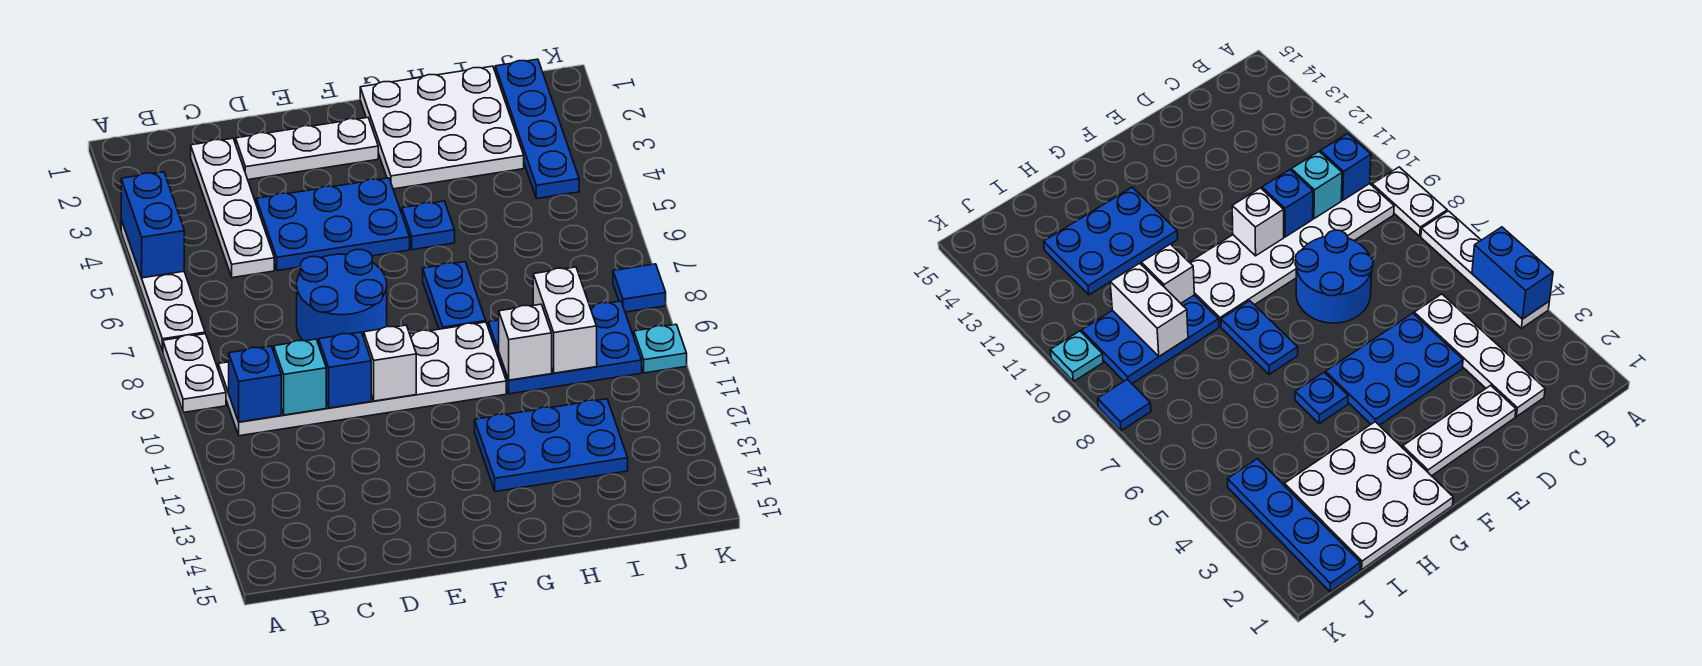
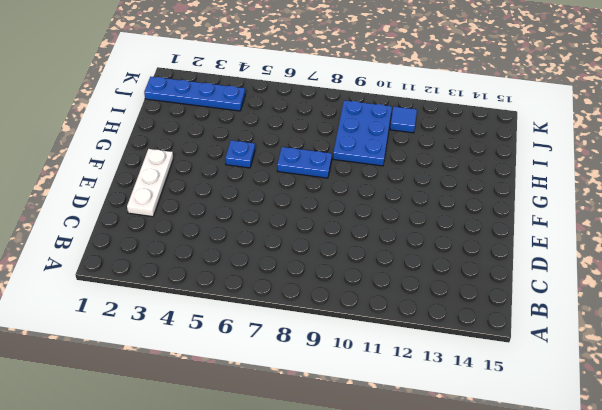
blue 1x1 tile [390,107,417,133] -> blue 1x1 tile moved to [613,264,666,312]
none -> white 1x4 plate [121,220,205,352]
none -> white 1x2 plate [163,334,226,413]
none -> white 2x6 plate [218,322,506,436]

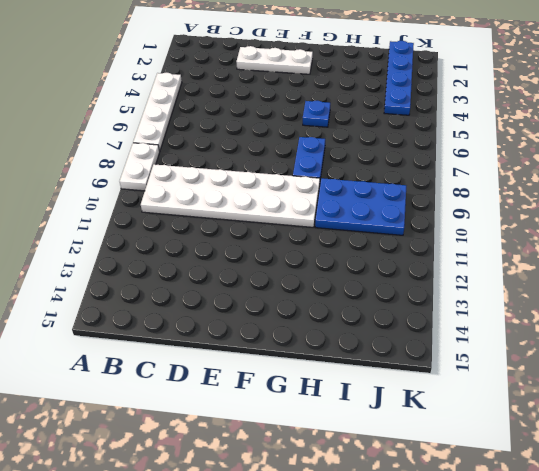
none -> white 1x4 plate [191,138,274,278]
none -> blue 2x3 plate [256,178,410,271]
none -> blue 2x2 round brick [297,250,387,344]

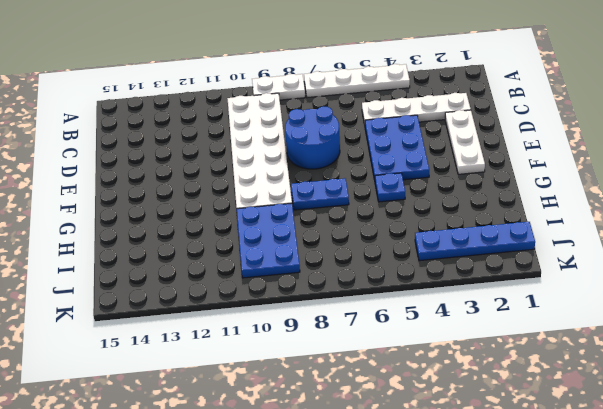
none -> white 3x3 plate [360,66,524,189]
none -> blue 2x3 plate [475,399,628,492]
none -> blue 1x1 tile [613,264,666,312]

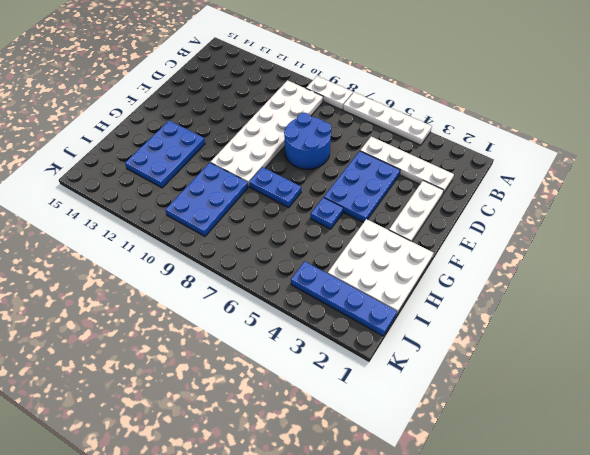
none -> blue 1x1 tile [613,264,666,312]
none -> cyan 1x1 plate [634,325,687,373]
none -> blue 1x2 brick [121,172,184,278]

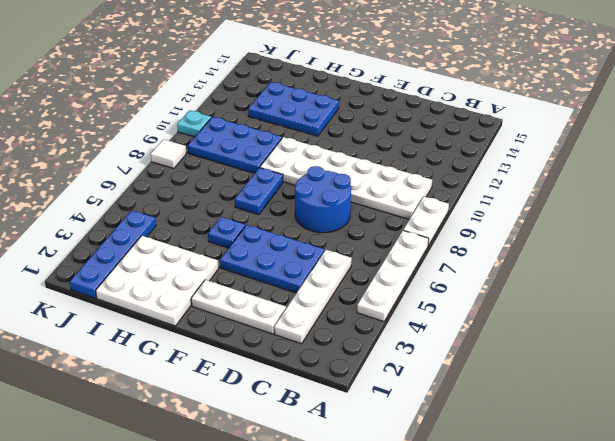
white 1x1 tile [151,139,186,168] -> blue 1x1 tile [613,264,666,312]
none -> blue 1x2 brick [121,172,184,278]
none -> blue 1x1 brick [229,346,281,422]
none -> cyan 1x1 brick [274,339,326,415]

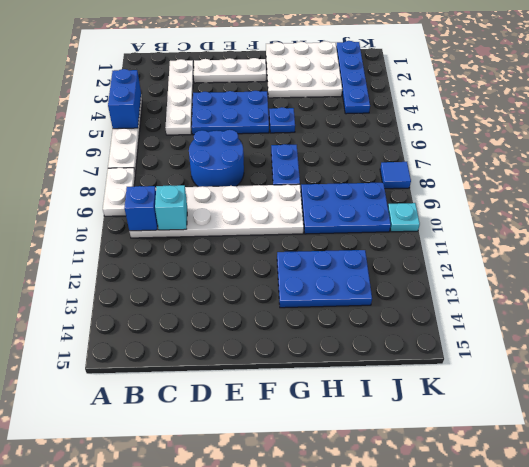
none -> blue 1x1 brick [319,332,371,408]
none -> white 1x1 brick [364,325,416,401]
none -> white 1x1 brick [499,304,552,380]

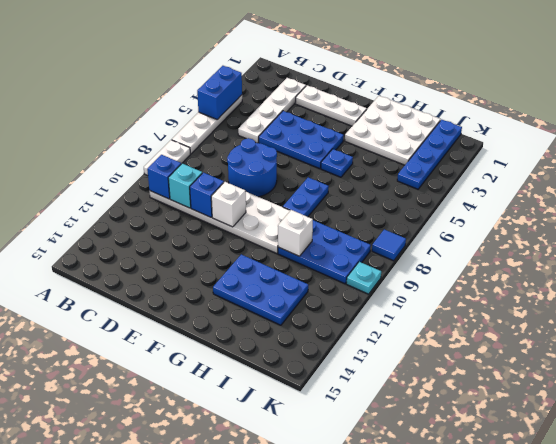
none -> white 1x2 brick [533,267,597,373]

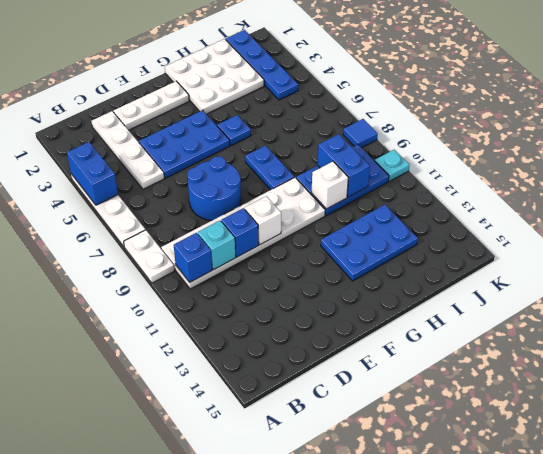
blue 1x2 brick [318,134,370,197] -> white 1x2 brick [533,267,597,373]

